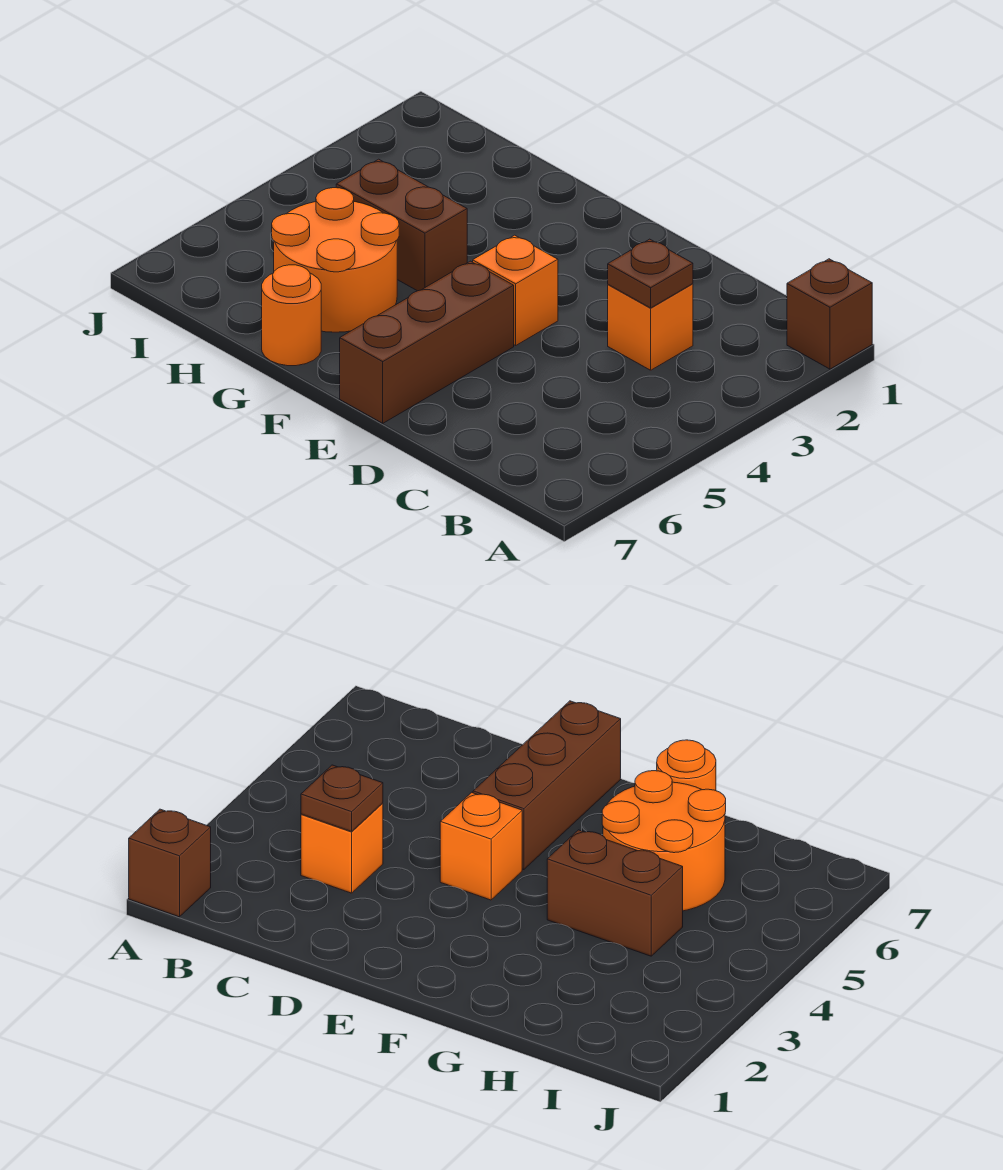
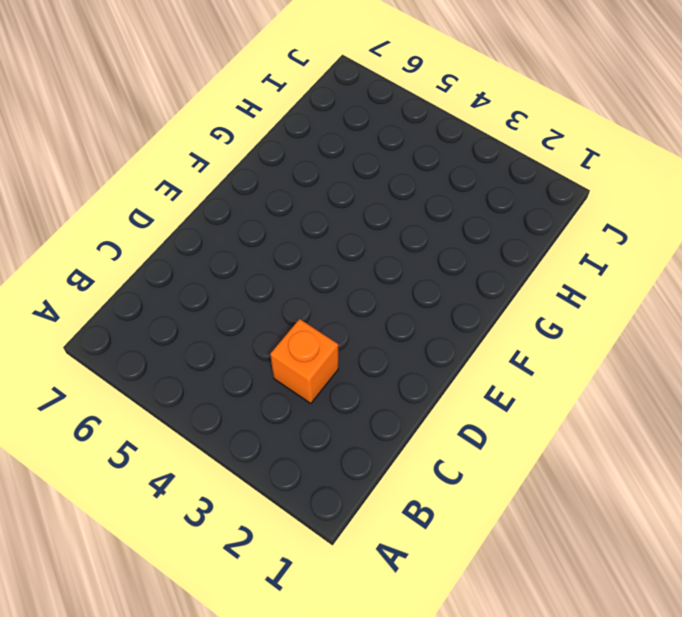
none -> brown 1x1 brick [787,259,872,369]
none -> orange 1x1 brick [473,235,558,345]

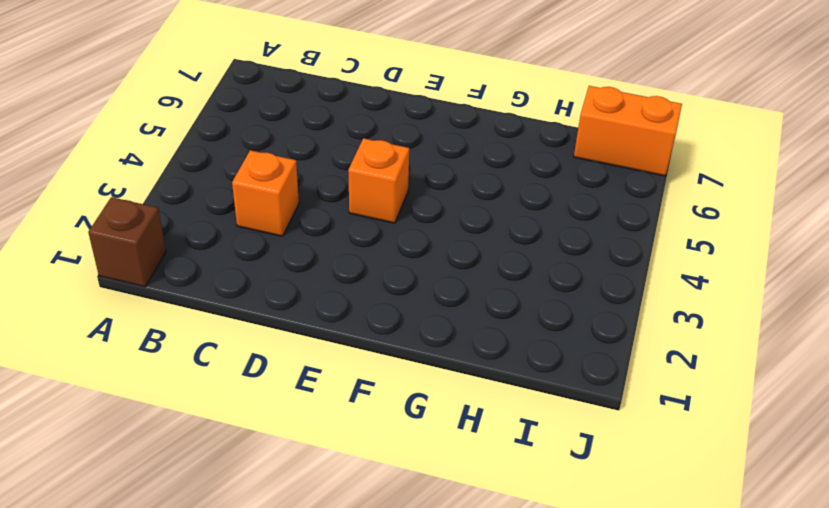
orange 1x2 brick [574,86,682,176] -> none
none -> brown 1x3 brick [340,261,514,423]
none -> brown 1x2 brick [336,159,467,291]

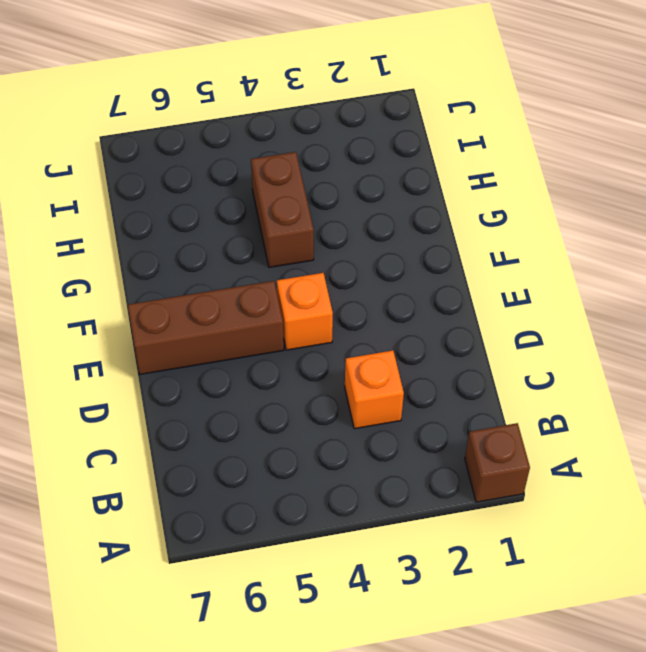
none -> orange 2x2 round brick [272,188,399,332]
none -> orange 1x1 round brick [262,265,321,366]

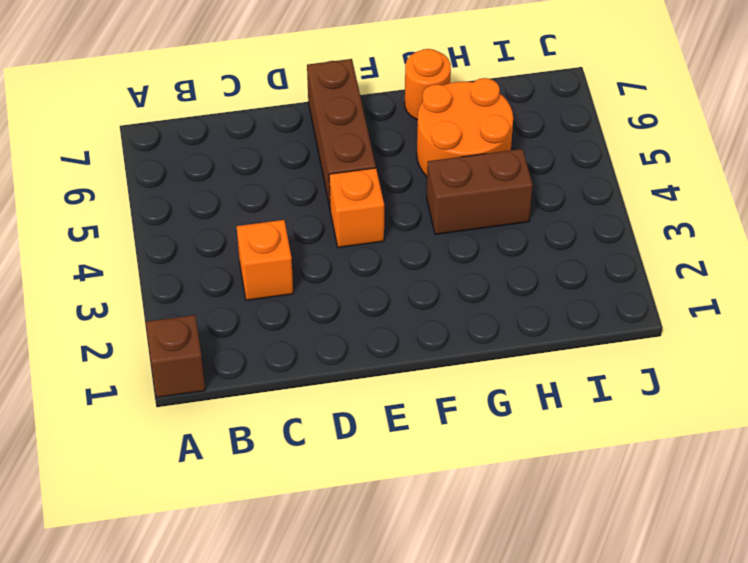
none -> brown 1x1 plate [608,239,693,308]

